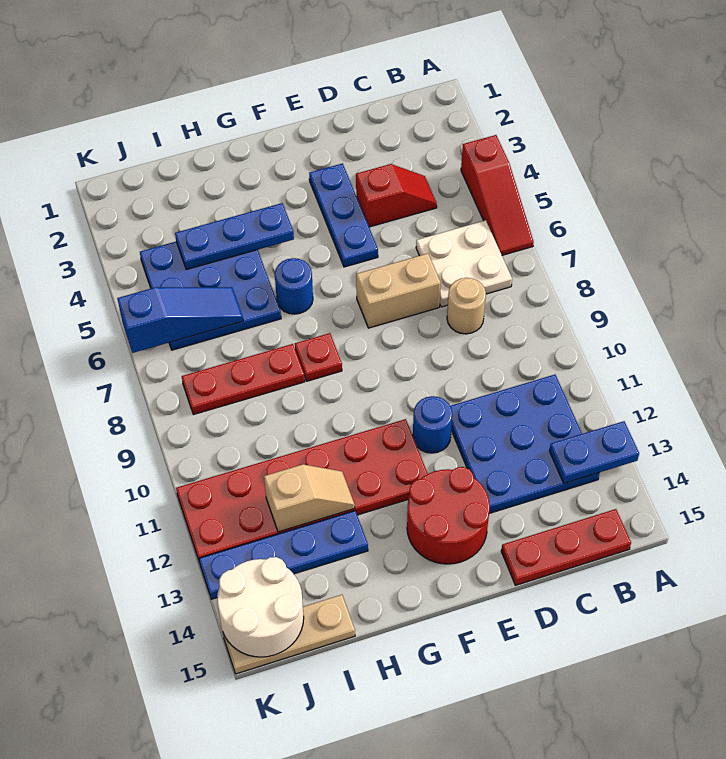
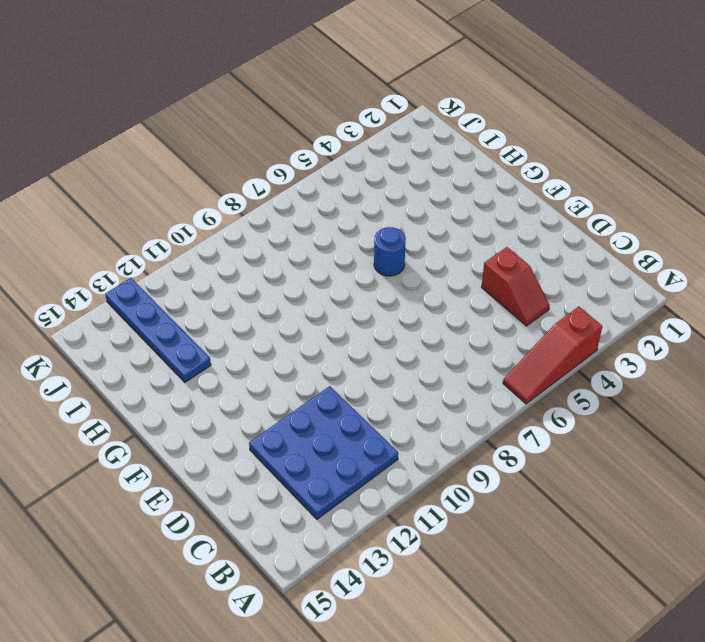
none -> white 2x2 plate [416,220,512,307]
none -> red 1x3 plate [501,509,631,585]
none -> tan 1x1 round brick [447,278,486,334]

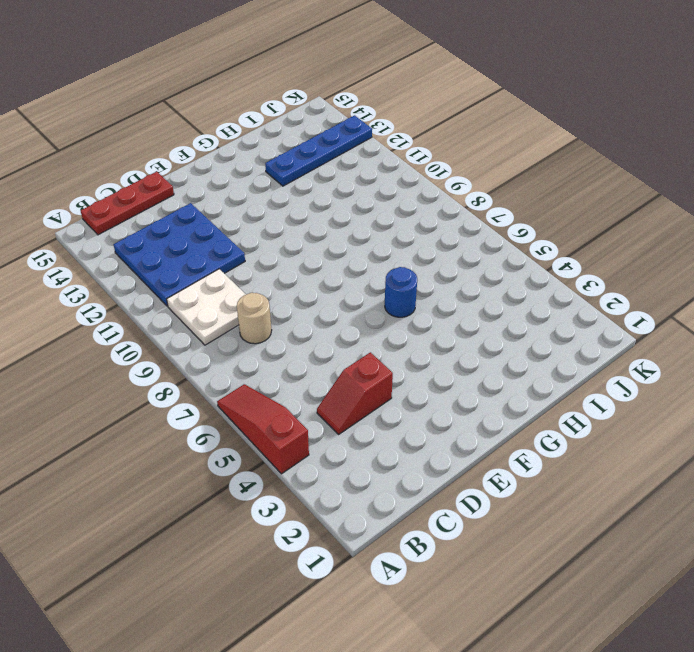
white 2x2 plate [167,269,246,345] -> white 2x2 plate moved to [416,220,512,307]
none -> tan 1x2 brick [356,253,441,328]
none -> blue 1x3 plate [309,163,378,267]
none -> blue 1x1 round brick [413,396,452,453]

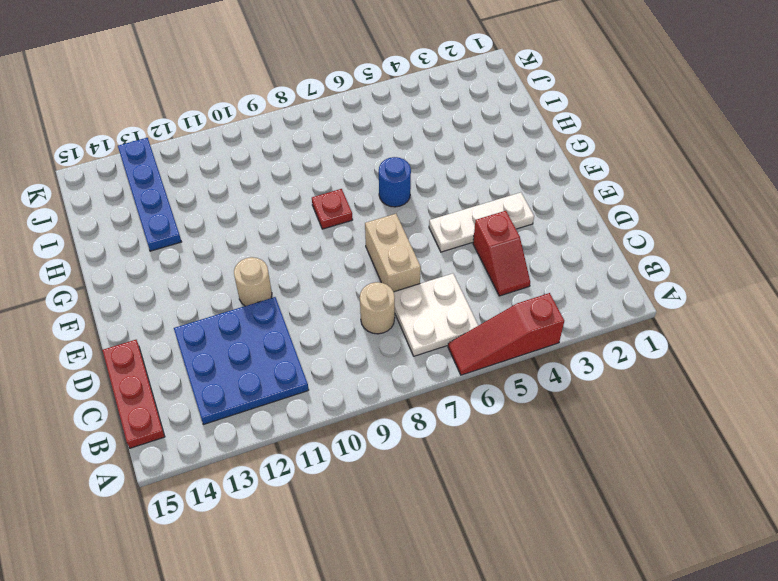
white 1x3 plate [429,192,534,252] -> blue 1x3 plate [309,163,378,267]
tan 1x1 round brick [234,257,272,306] -> blue 1x1 round brick [413,396,452,453]
none -> red 2x2 round brick [407,467,490,564]
none -> red 2x6 plate [176,419,428,563]
none -> blue 3x3 plate [140,242,281,350]

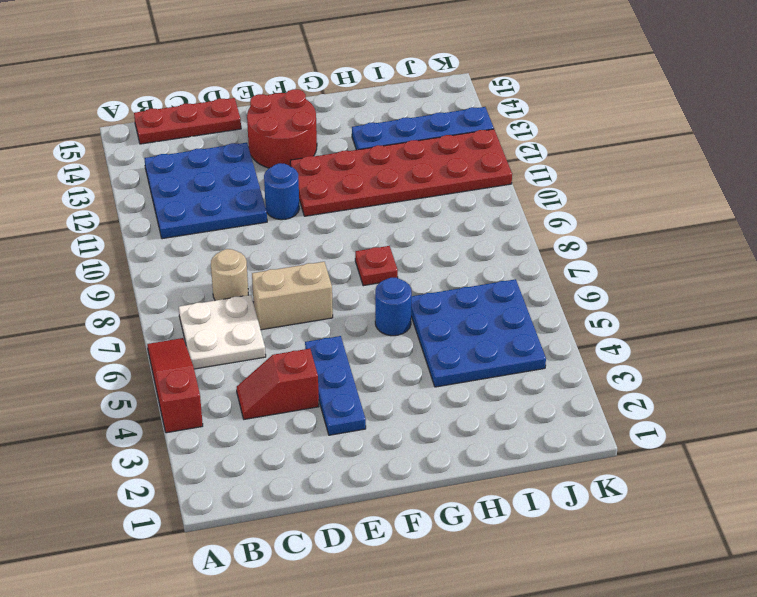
none -> red 1x3 plate [182,344,305,415]
none -> tan 1x3 plate [223,595,355,674]
none -> blue 1x2 plate [549,421,639,483]

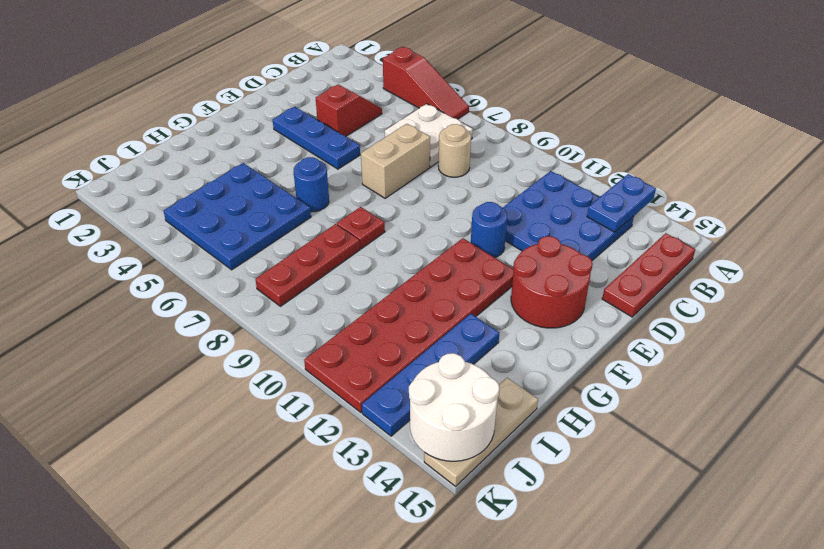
none -> blue 1x3 plate [175,203,294,270]
none -> tan 1x2 slope [264,464,355,532]
none -> blue 1x3 slope [117,287,243,353]

